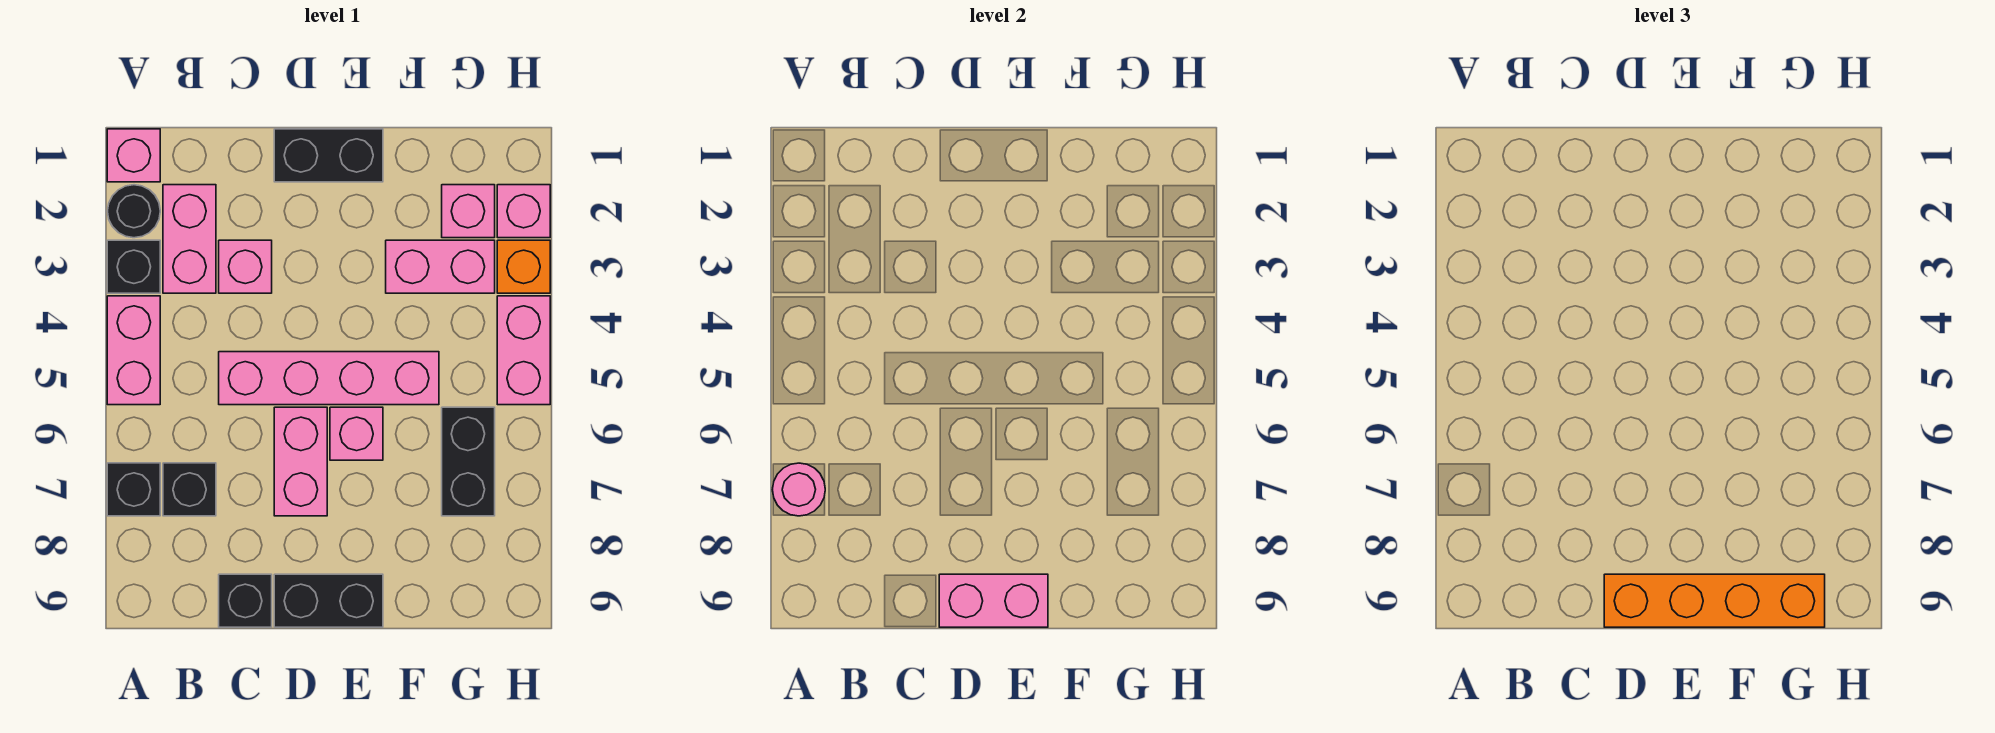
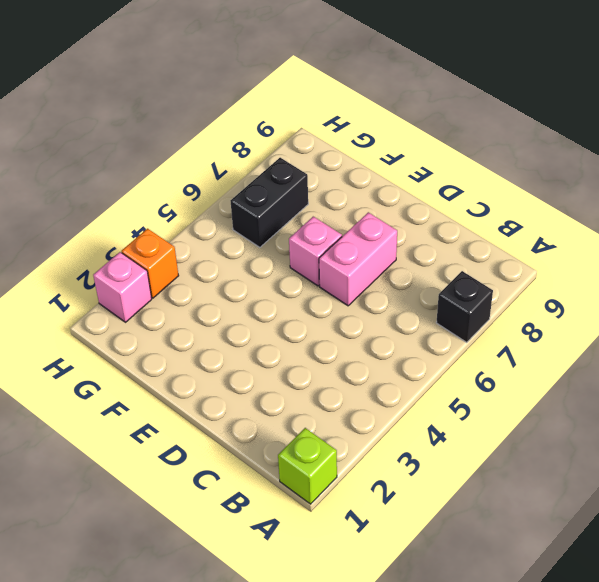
lime 1x1 brick [278,428,337,504] -> pink 1x1 brick [107,129,160,182]
none -> black 1x1 round brick [107,185,160,238]
none -> black 1x1 brick [107,240,160,293]
none -> pink 1x2 brick [107,296,160,405]

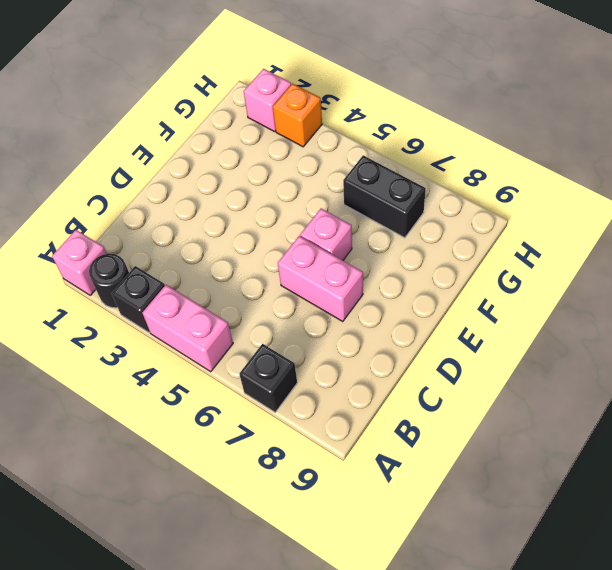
none -> pink 1x2 brick [163,185,216,293]
none -> black 1x1 brick [163,463,216,516]
none -> pink 1x1 brick [219,240,272,293]

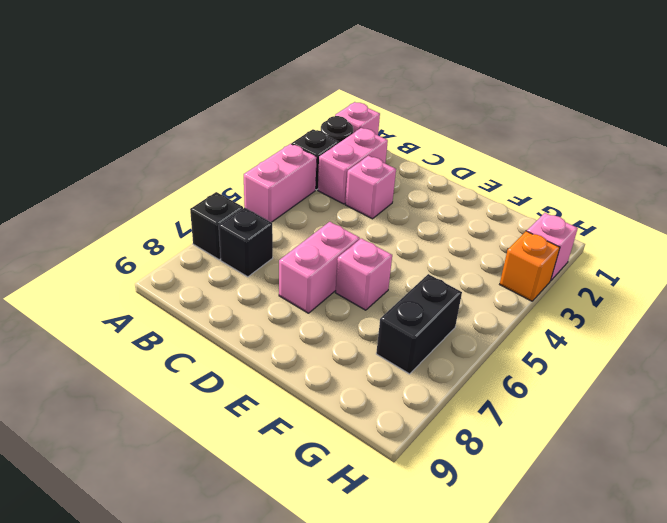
none -> pink 1x4 brick [219,352,439,405]
none -> black 1x1 brick [219,574,272,627]
none -> black 1x2 brick [274,129,383,182]

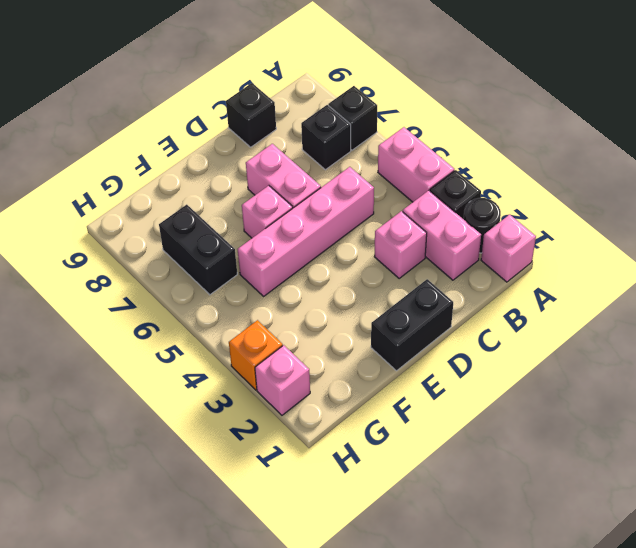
none -> black 1x2 brick [274,574,383,627]
none -> pink 1x2 brick [386,240,495,293]
none -> pink 1x1 brick [442,185,495,238]

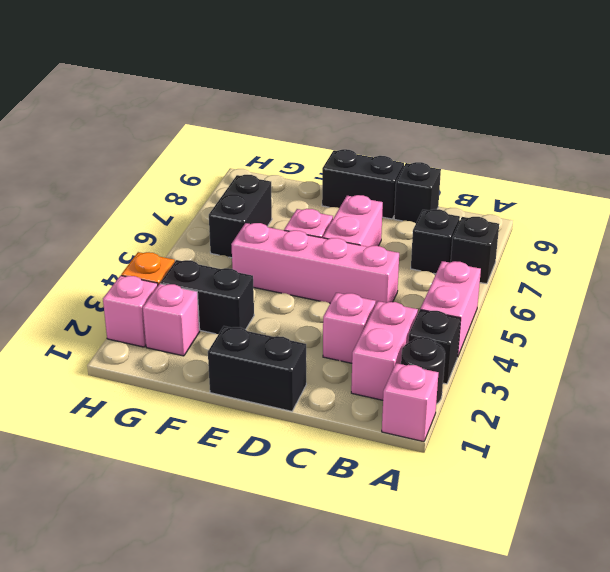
black 1x2 brick [160,260,254,334] -> pink 1x2 brick [386,240,495,293]
none -> pink 1x2 brick [497,296,550,405]
none -> pink 1x1 round brick [772,463,825,516]
none -> pink 1x2 brick [939,574,1048,627]

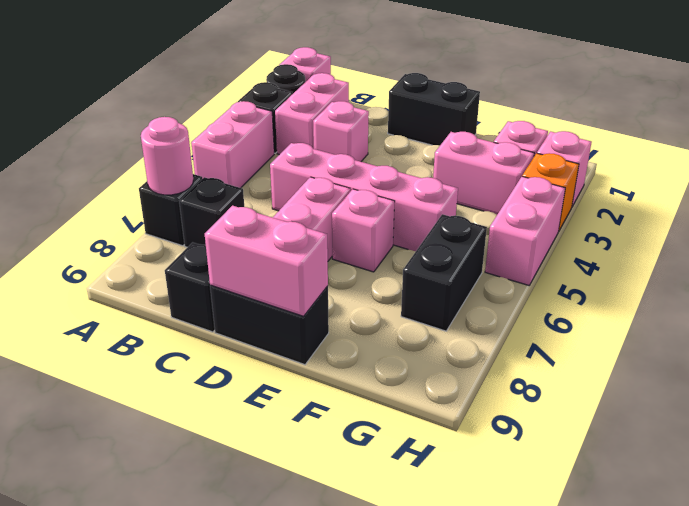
none -> orange 1x4 brick [1604,574,1825,627]

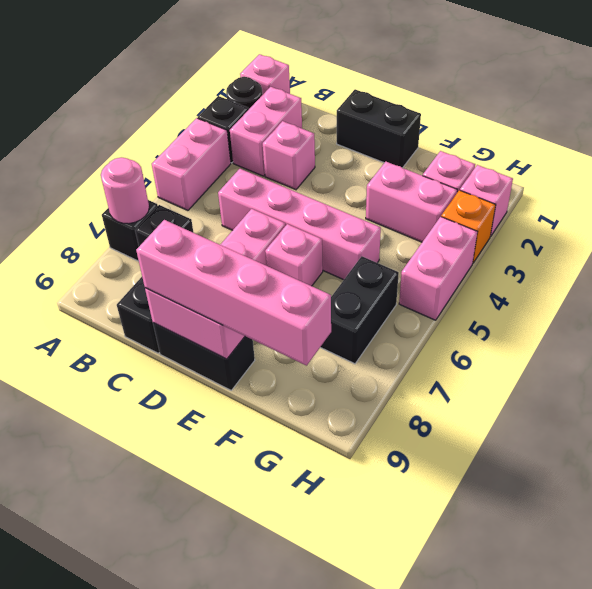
pink 1x4 brick [136,220,331,366] -> orange 1x4 brick [1604,574,1825,627]

